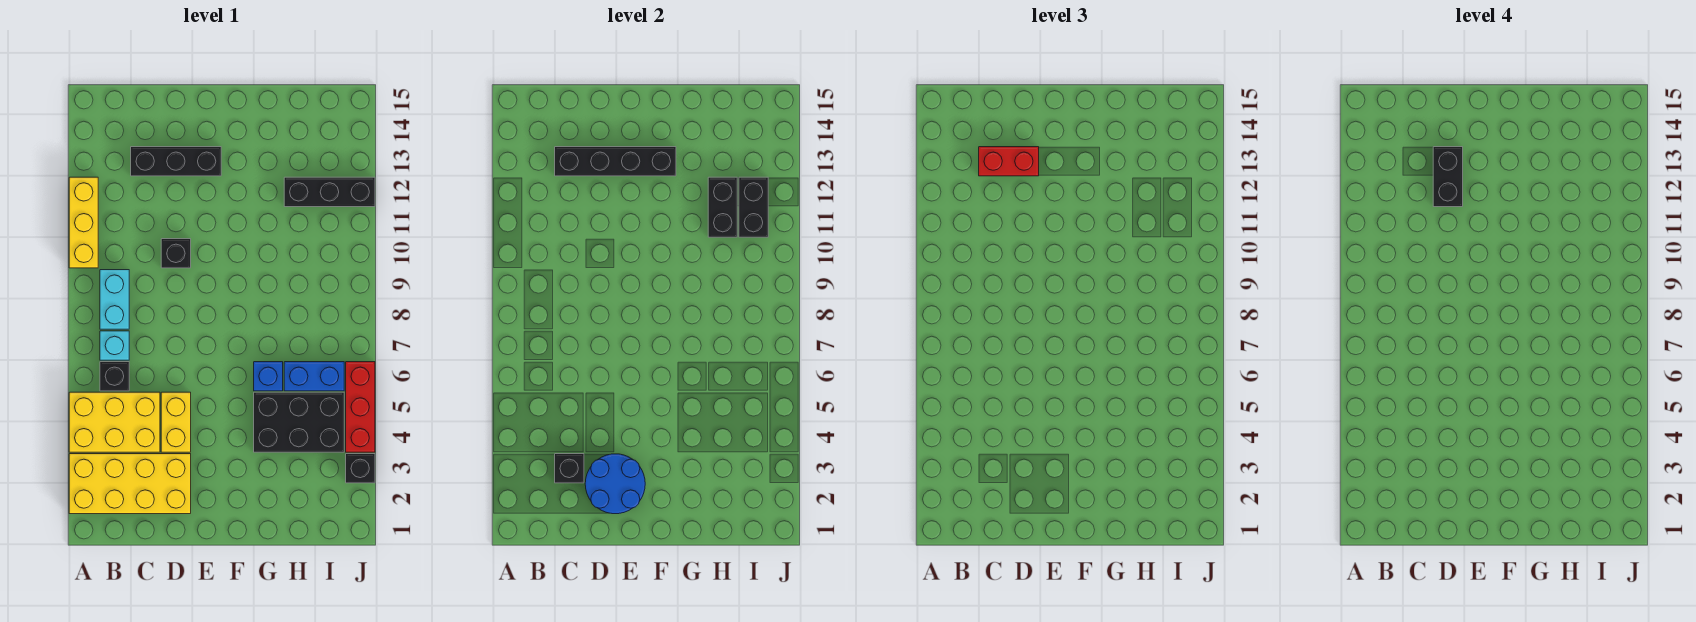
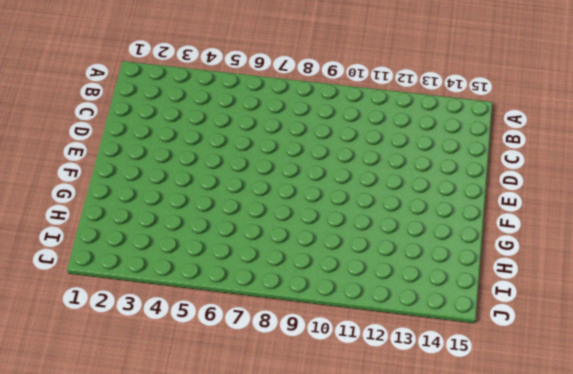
none -> yellow 2x4 brick [69,454,191,514]
none -> yellow 2x3 brick [69,392,160,452]
none -> yellow 1x3 brick [69,177,98,268]

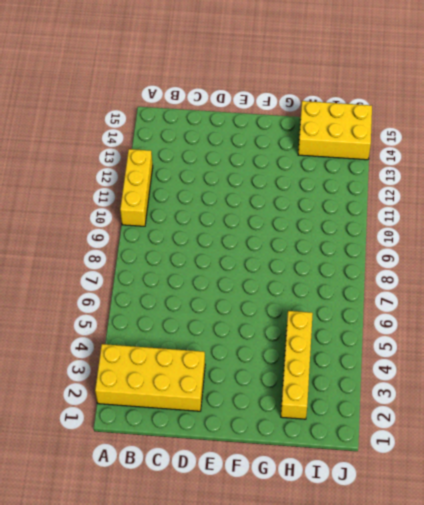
yellow 1x4 brick [281,311,313,419] -> black 2x3 brick [254,392,344,452]
yellow 2x3 brick [298,101,372,160] -> yellow 2x3 brick moved to [69,392,160,452]
none -> black 1x1 brick [100,362,129,391]
none -> cyan 1x1 brick [100,331,129,360]
none -> cyan 1x2 brick [100,270,129,329]

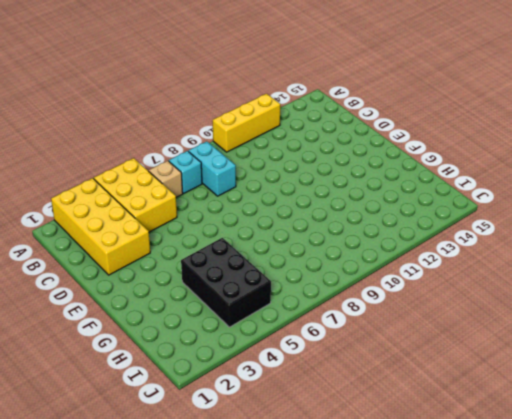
tan 1x1 brick [149,161,183,197] -> black 1x1 brick [100,362,129,391]
cyan 1x2 brick [188,141,236,196] -> cyan 1x2 brick turned to [100,270,129,329]
none -> black 1x3 brick [131,147,221,176]
none -> yellow 1x2 brick [161,392,191,452]
none -> black 1x1 brick [161,239,191,268]

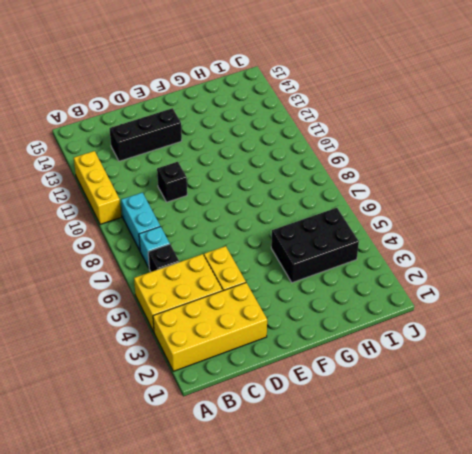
none -> blue 1x1 brick [254,362,283,391]
none -> blue 1x2 brick [284,362,344,391]
none -> black 1x3 brick [284,177,375,207]

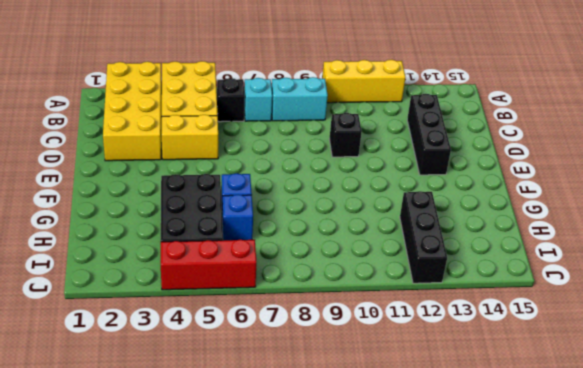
blue 1x1 brick [222,195,253,240] -> blue 1x2 brick [284,362,344,391]
none -> black 1x1 brick [346,454,375,483]
none -> black 1x1 brick [555,454,584,483]
none -> black 1x4 brick [555,147,676,176]

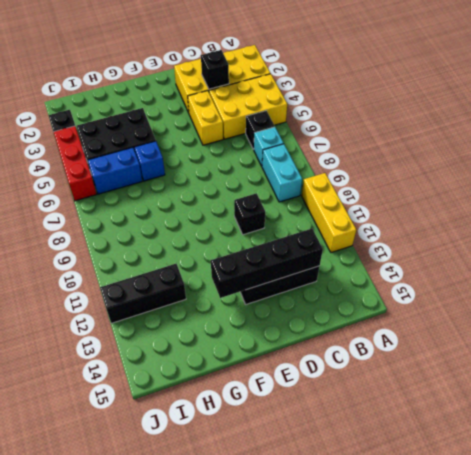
none -> blue 2x2 round brick [585,454,645,514]
none -> black 1x2 brick [708,177,737,237]
none -> black 1x2 brick [739,177,768,237]

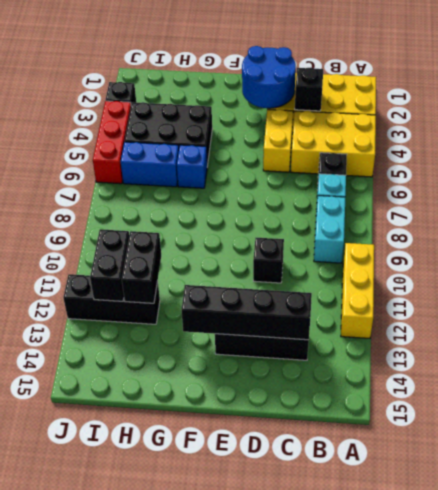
none -> red 1x2 brick [979,147,1039,176]
none -> black 1x2 brick [1433,147,1463,207]

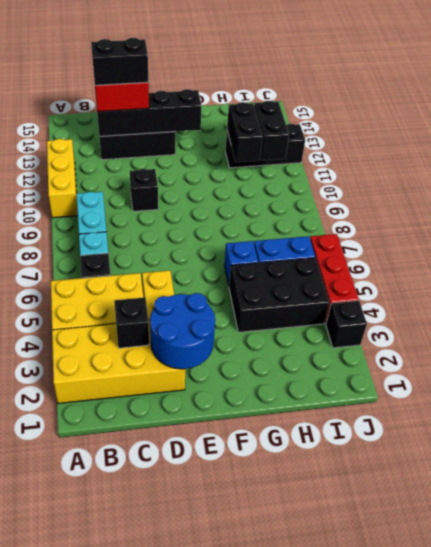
black 1x2 brick [91,38,148,85] -> black 1x2 brick turned to [1433,147,1463,207]

